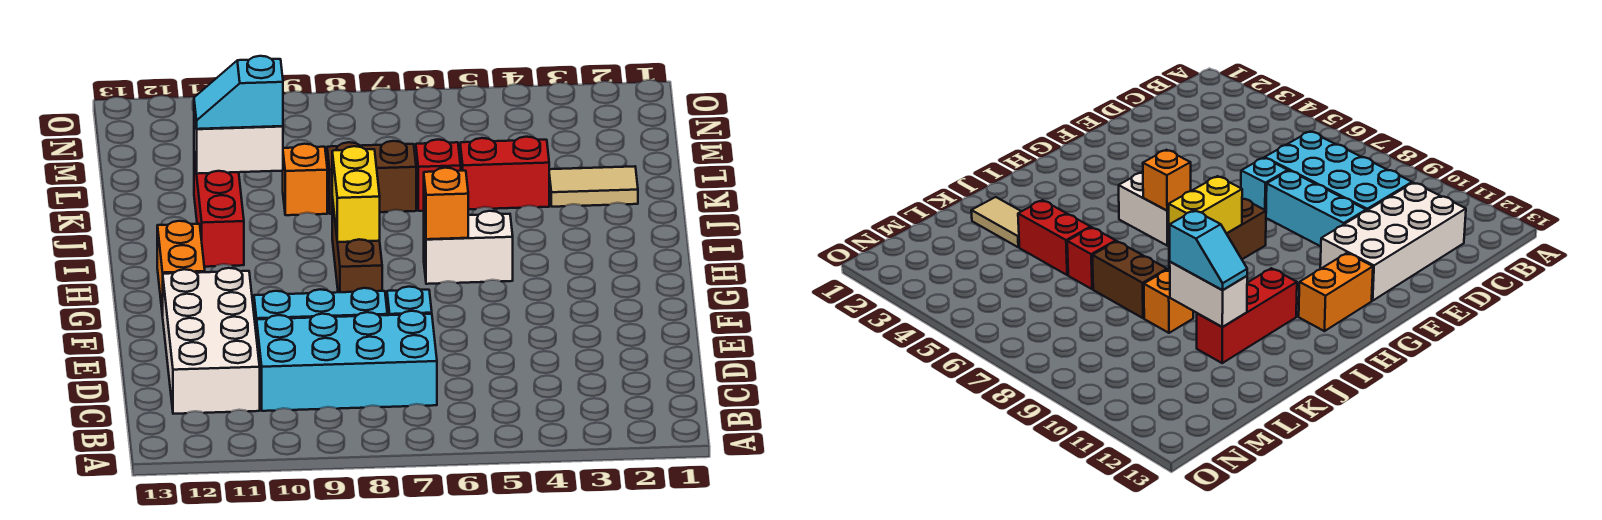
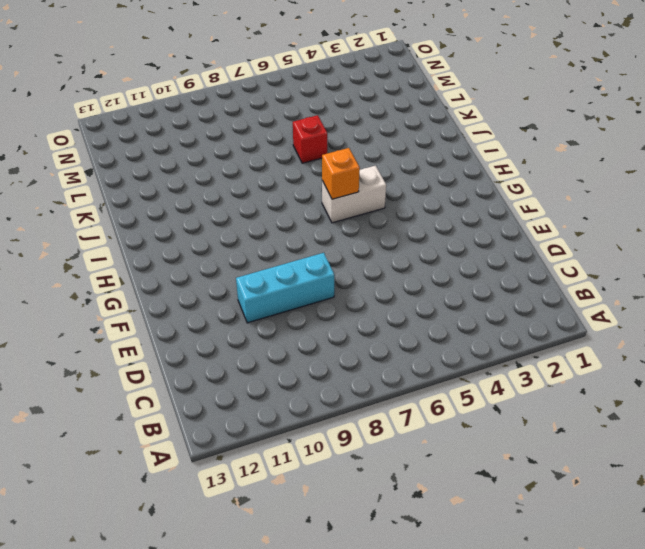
none -> cyan 2x4 brick [257,311,437,411]
none -> white 2x4 brick [163,268,260,414]
none -> cyan 1x1 brick [387,287,432,315]

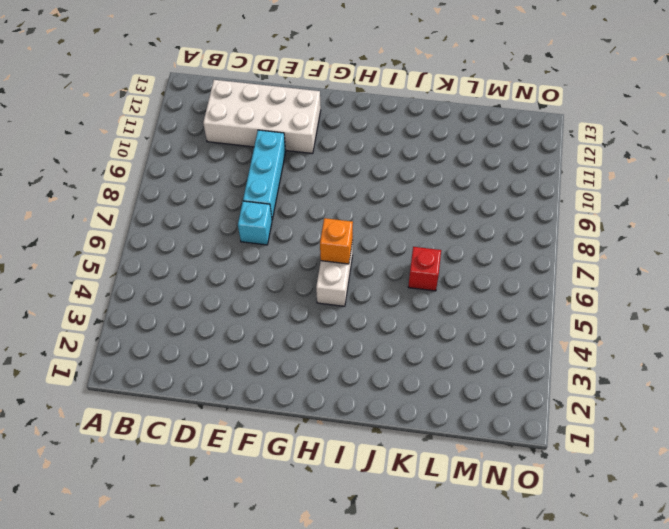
none -> cyan 2x4 brick [257,311,437,411]
none -> brown 1x3 brick [332,197,382,292]
none -> orange 1x2 brick [157,221,205,316]

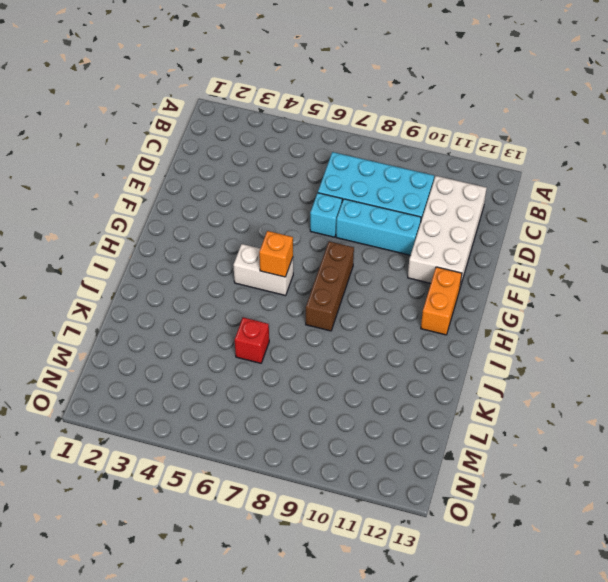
none -> red 1x3 brick [194,155,244,267]
none -> tan 1x2 tile [549,166,638,207]
none -> red 1x2 brick [460,137,549,209]

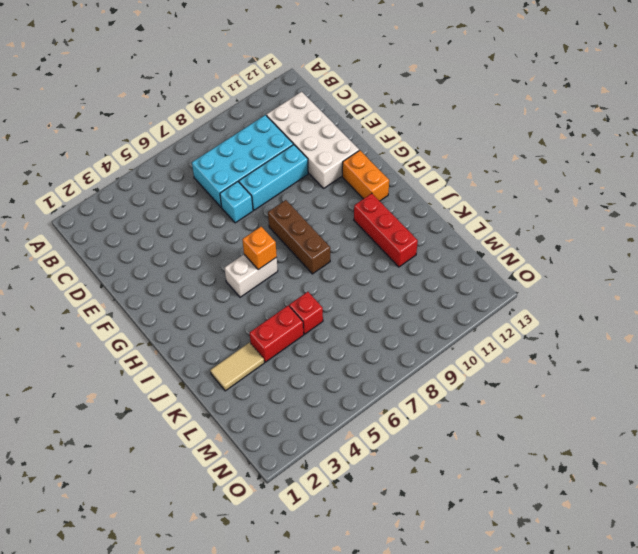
none -> brown 1x2 brick [327,141,416,214]
none -> orange 1x1 brick [283,144,327,215]
none -> yellow 1x2 brick [332,146,380,242]

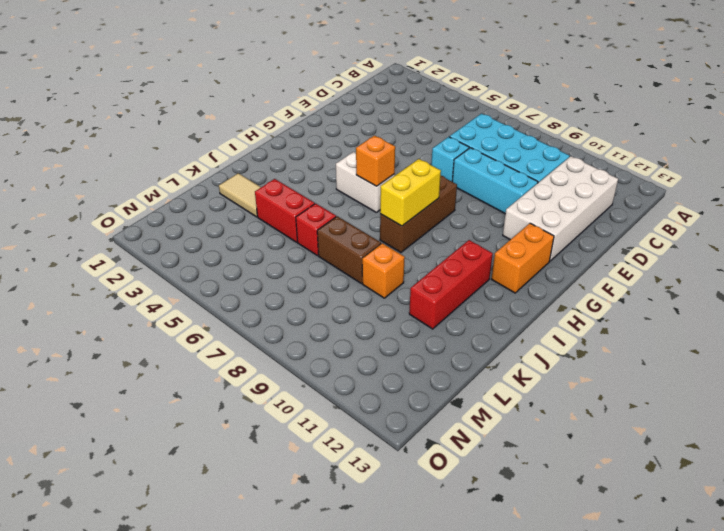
none -> white 1x2 brick [194,111,283,174]
none -> cyan 1x2 slope [194,56,283,129]

